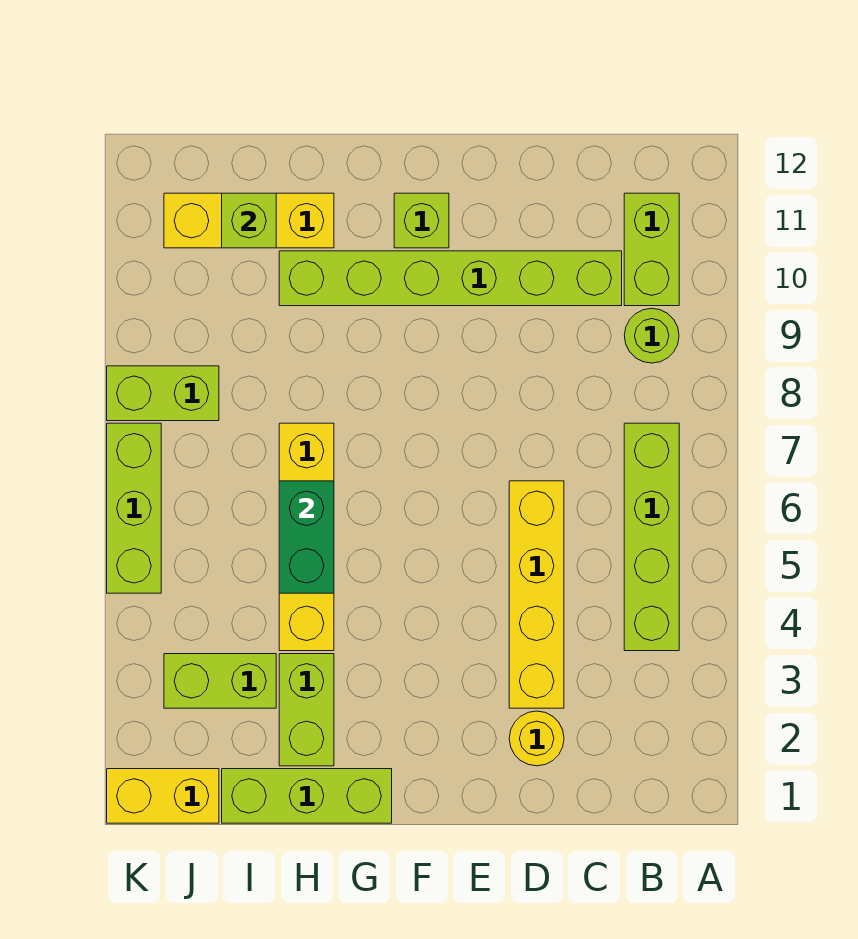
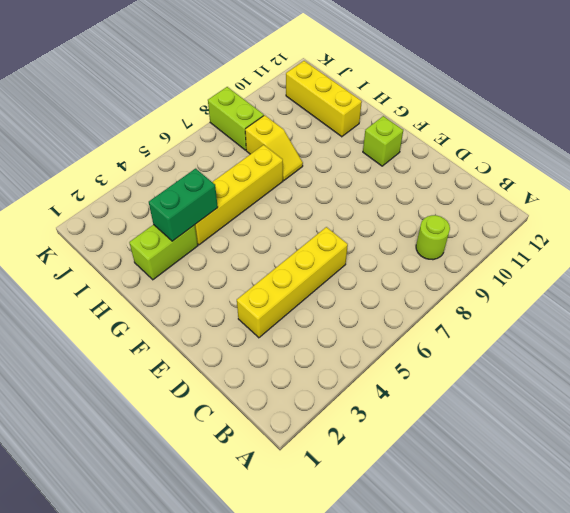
green 1x2 brick [149,169,218,241] -> green 1x2 brick moved to [279,481,334,593]
yellow 1x2 slope [245,115,303,181] -> none
none -> lime 1x4 brick [624,423,679,651]
none -> lime 1x2 brick [624,193,679,306]
none -> lime 1x6 brick [279,251,622,306]

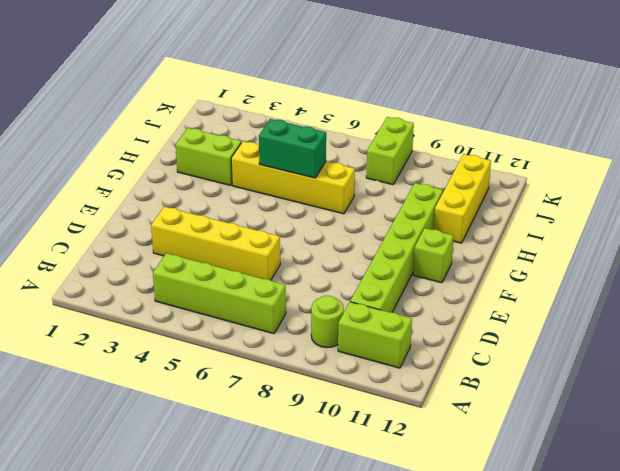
none -> yellow 1x1 round brick [509,711,564,766]
none -> lime 1x3 brick [222,769,392,823]
none -> lime 1x2 brick [164,654,276,708]

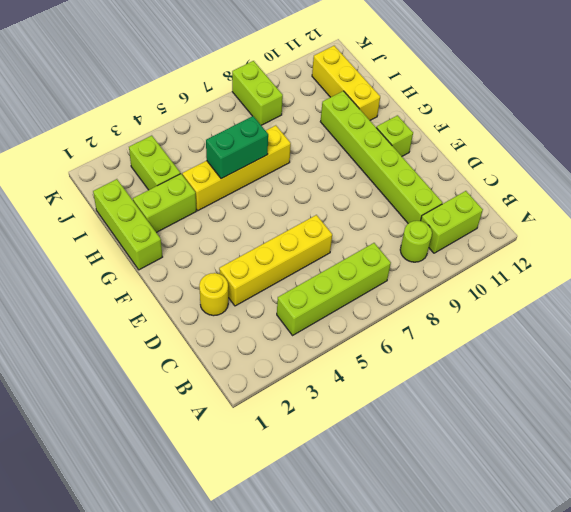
none -> yellow 1x2 brick [107,769,219,823]
none -> lime 1x3 brick [107,423,161,593]
none -> lime 1x1 brick [222,193,276,248]

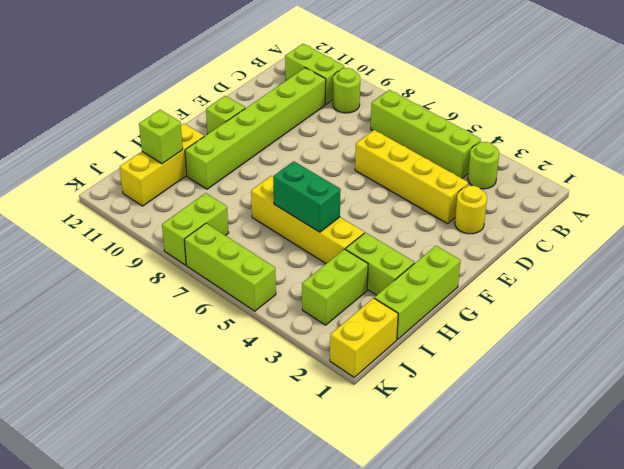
lime 1x1 round brick [468,142,499,189] -> none

